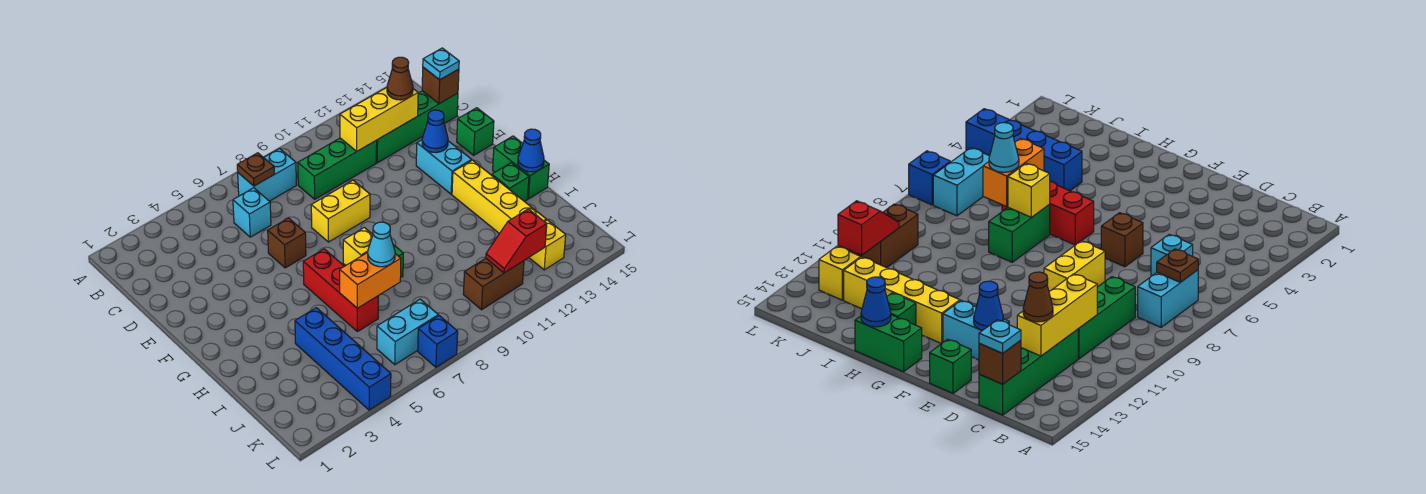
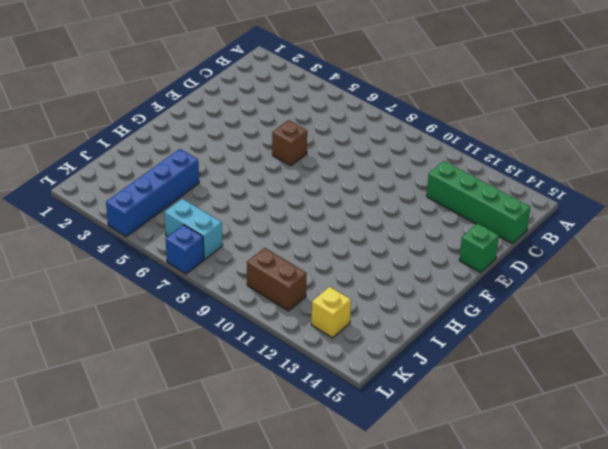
none -> cyan 1x2 brick [238,149,296,201]
none -> cyan 1x1 brick [233,188,271,237]
none -> green 1x3 brick [298,138,377,199]

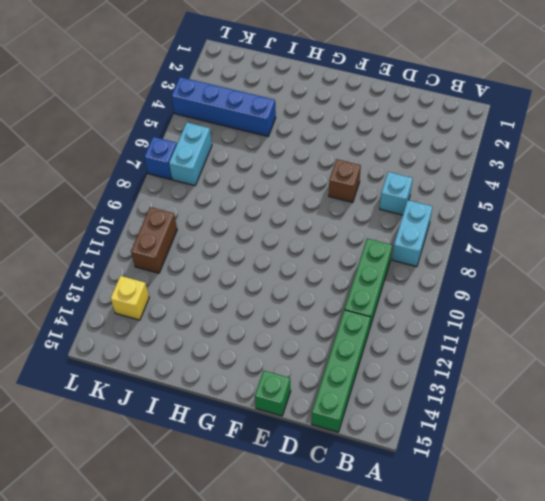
none -> yellow 1x2 brick [311,180,370,242]
none -> cyan 1x2 brick [416,140,472,194]
none -> red 1x3 brick [303,249,378,332]

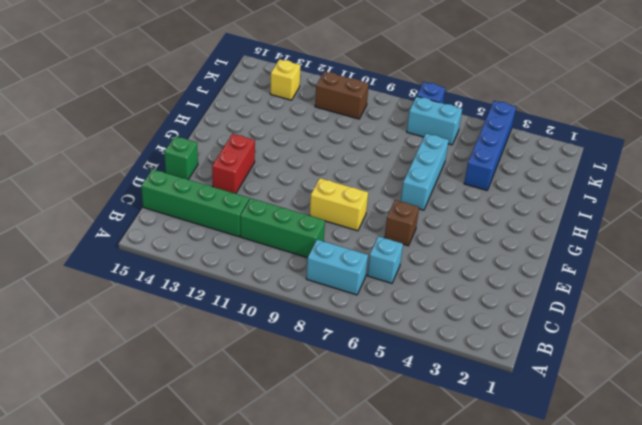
red 1x2 brick [212,134,255,193] -> cyan 1x2 brick [416,140,472,194]
cyan 1x3 brick [401,133,449,210] -> red 1x3 brick [303,249,378,332]
none -> yellow 1x4 brick [452,160,546,234]
none -> green 1x2 brick [493,136,549,199]
none -> green 1x2 brick [989,205,1050,262]

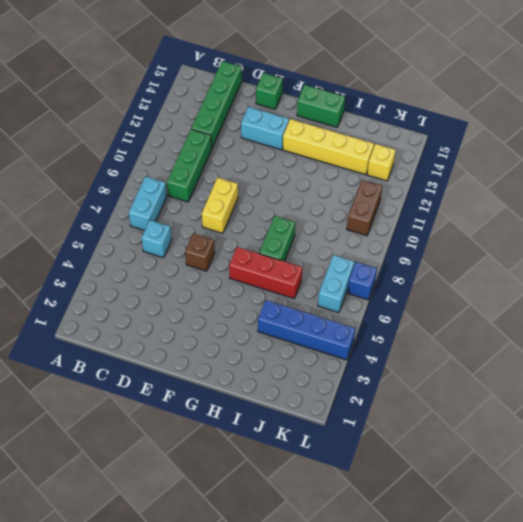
none -> green 1x1 brick [492,163,529,202]
none -> brown 1x1 plate [237,153,274,186]
none -> yellow 1x3 brick [340,88,418,151]

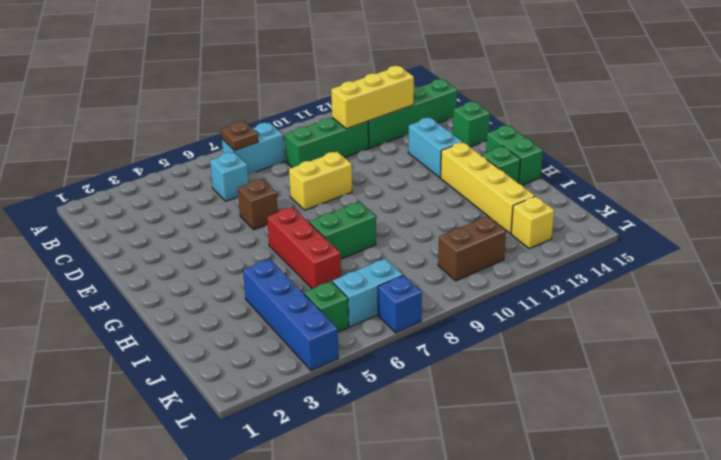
green 1x1 brick [304,281,349,332] -> none
none -> brown 1x1 brick [422,67,459,104]
none -> blue 1x1 cone [422,110,448,153]
none -> yellow 1x1 brick [343,227,373,266]

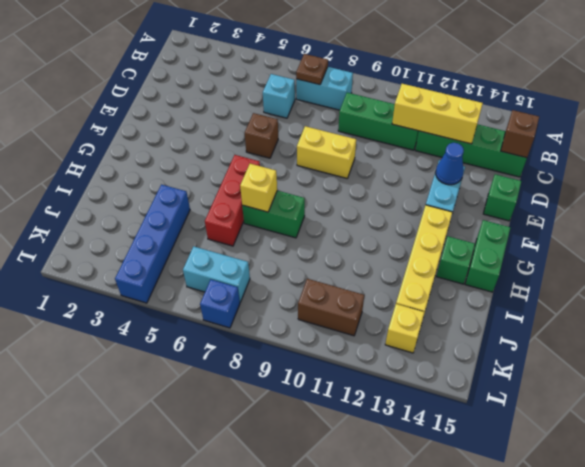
none -> blue 1x1 cone [518,129,544,172]
none -> orange 1x2 brick [340,252,401,308]
none -> red 1x2 slope [486,209,547,273]

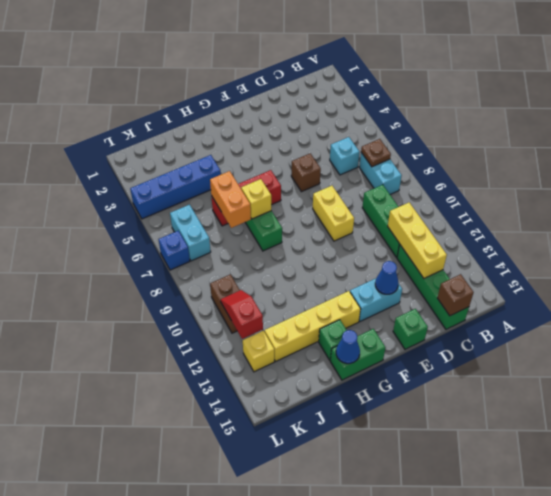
none -> brown 1x1 cone [387,57,413,100]
none -> cyan 1x1 plate [423,48,459,80]
none -> cyan 1x1 cone [368,222,395,267]

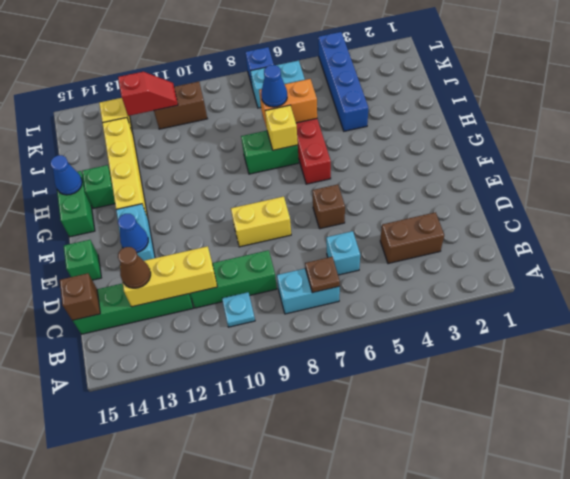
cyan 1x1 plate [222,292,255,327] -> cyan 1x1 plate moved to [423,48,459,80]
brown 1x2 brick [380,212,444,264] -> none
blue 1x1 cone [261,65,287,107] -> cyan 1x1 cone [368,222,395,267]

